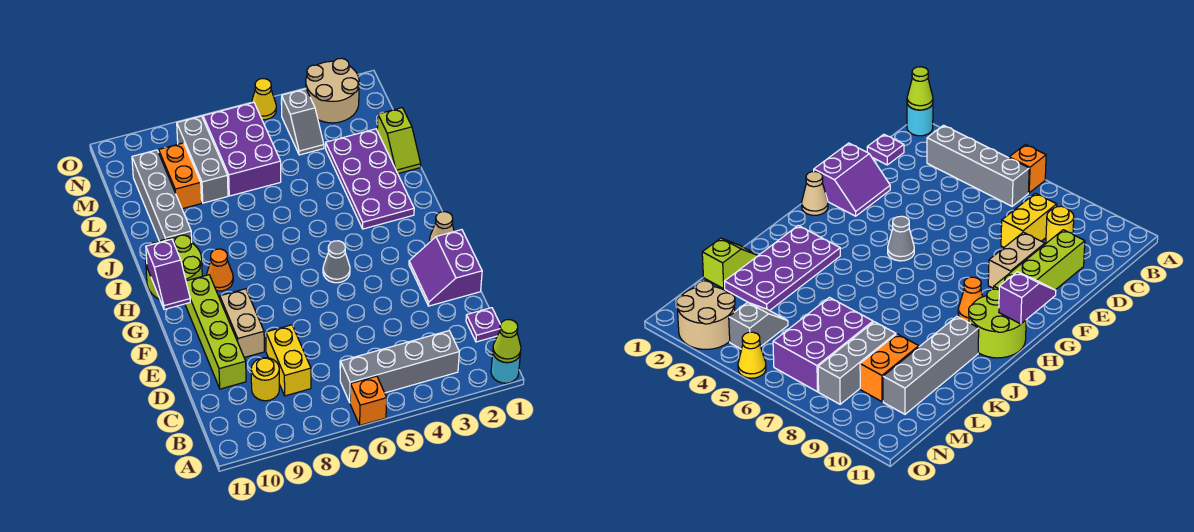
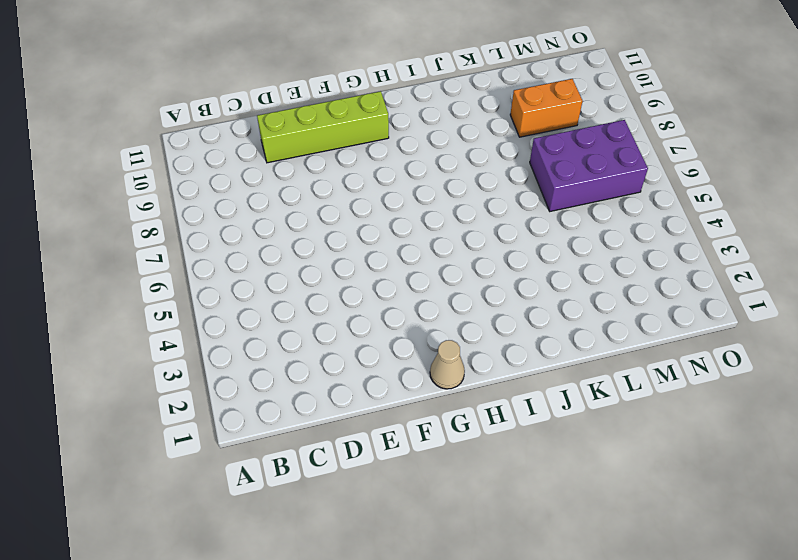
none -> cyan 1x1 round brick [491,354,520,383]
none -> orange 1x1 brick [350,376,387,425]
none -> grey 1x4 brick [340,331,459,402]

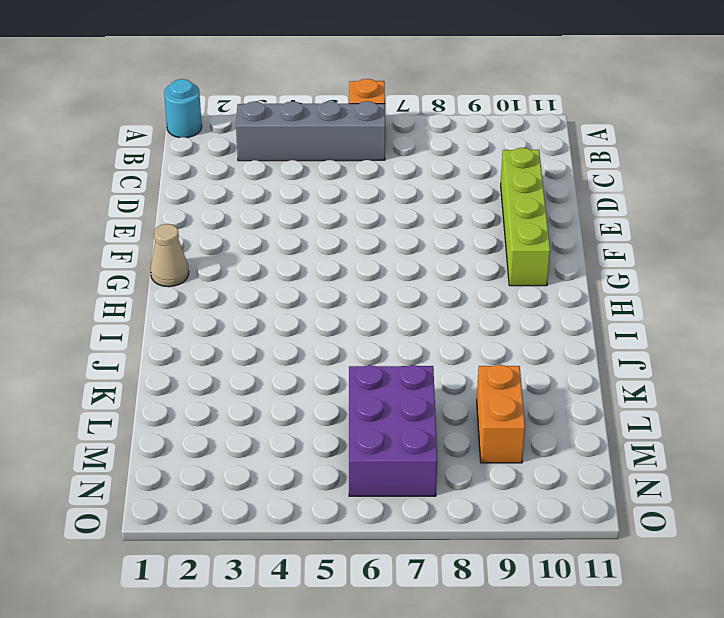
none -> purple 1x1 plate [466,308,500,342]
none -> yellow 1x2 brick [266,325,311,396]
none -> yellow 1x1 round brick [251,358,279,401]

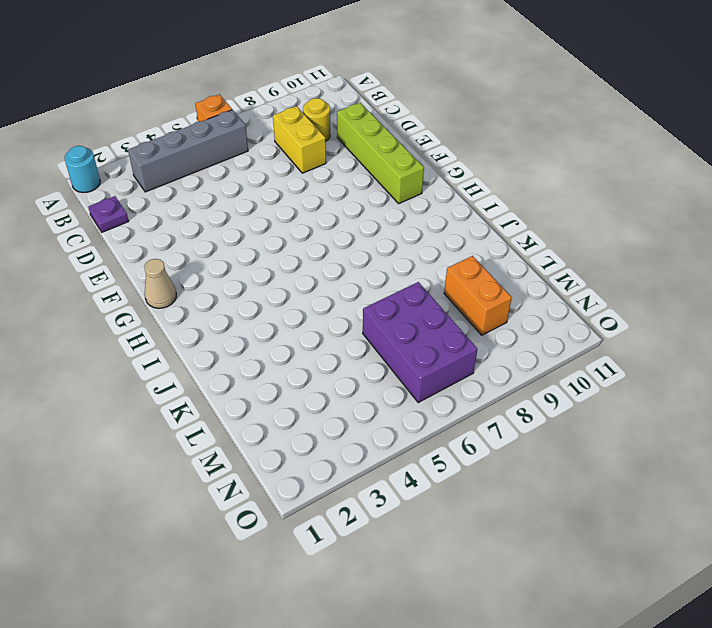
none -> purple 2x2 slope [409,230,482,306]
none -> tan 1x2 brick [220,289,264,357]
none -> grey 1x1 cone [323,241,350,283]

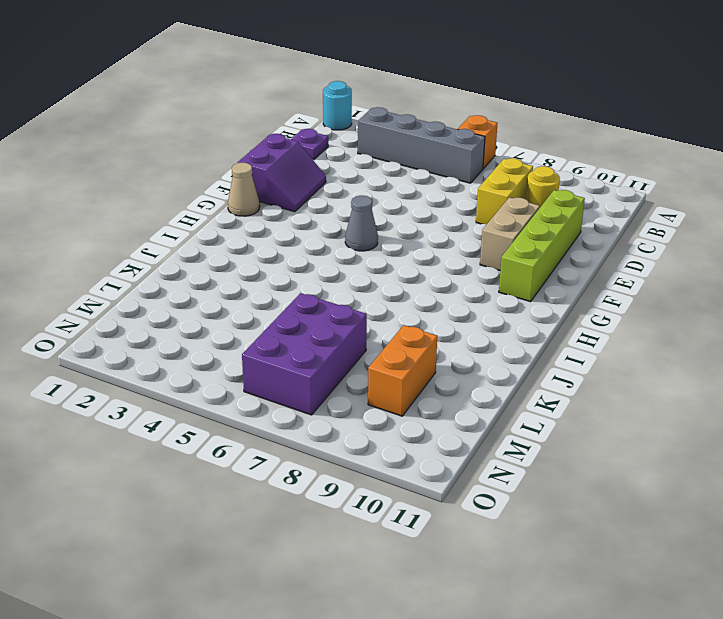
none -> orange 1x1 cone [207,249,233,291]
none -> lime 2x2 round brick [146,235,202,300]
none -> purple 2x4 plate [326,129,414,229]

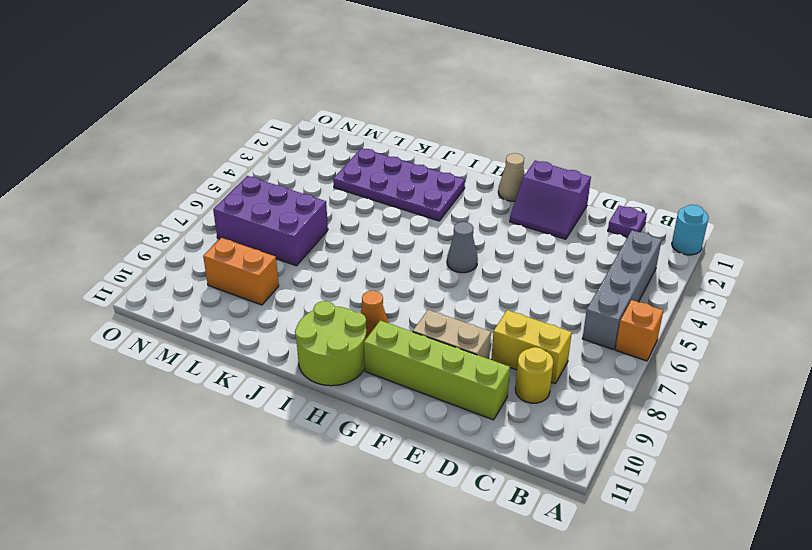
none -> grey 1x4 brick [132,150,192,243]
none -> lime 1x2 slope [377,108,421,174]
none -> grey 1x3 brick [177,116,228,203]

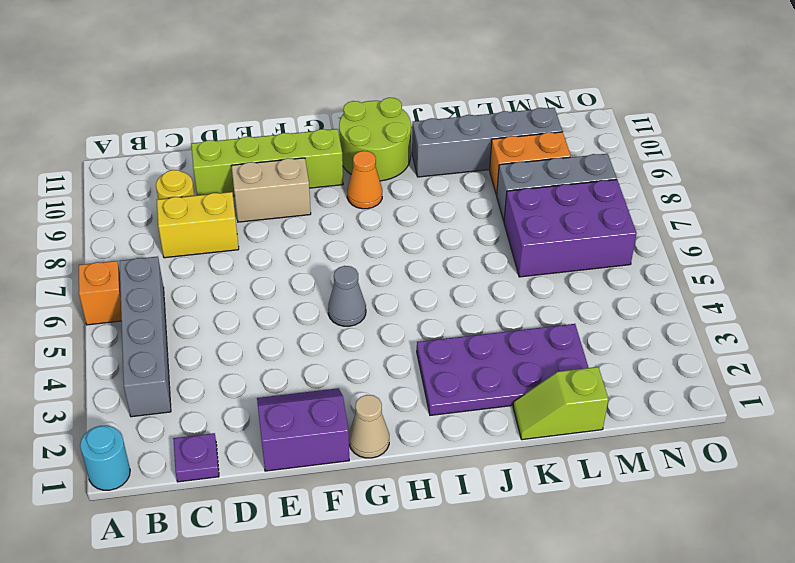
none -> grey 1x2 slope [281,89,324,155]
none -> tan 2x2 round brick [306,58,359,123]
none -> yellow 1x1 cone [251,79,276,120]

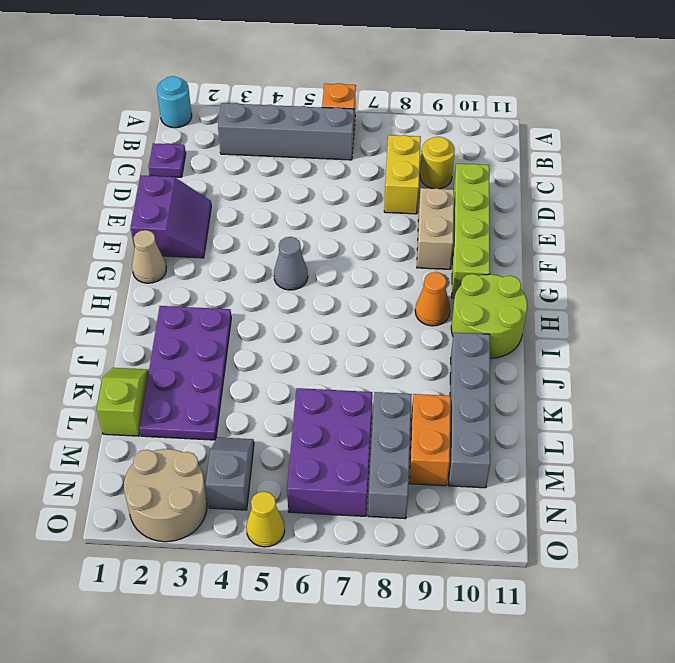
none -> lime 1x1 cone [493,320,521,363]
none -> purple 1x2 slope [146,239,190,310]

